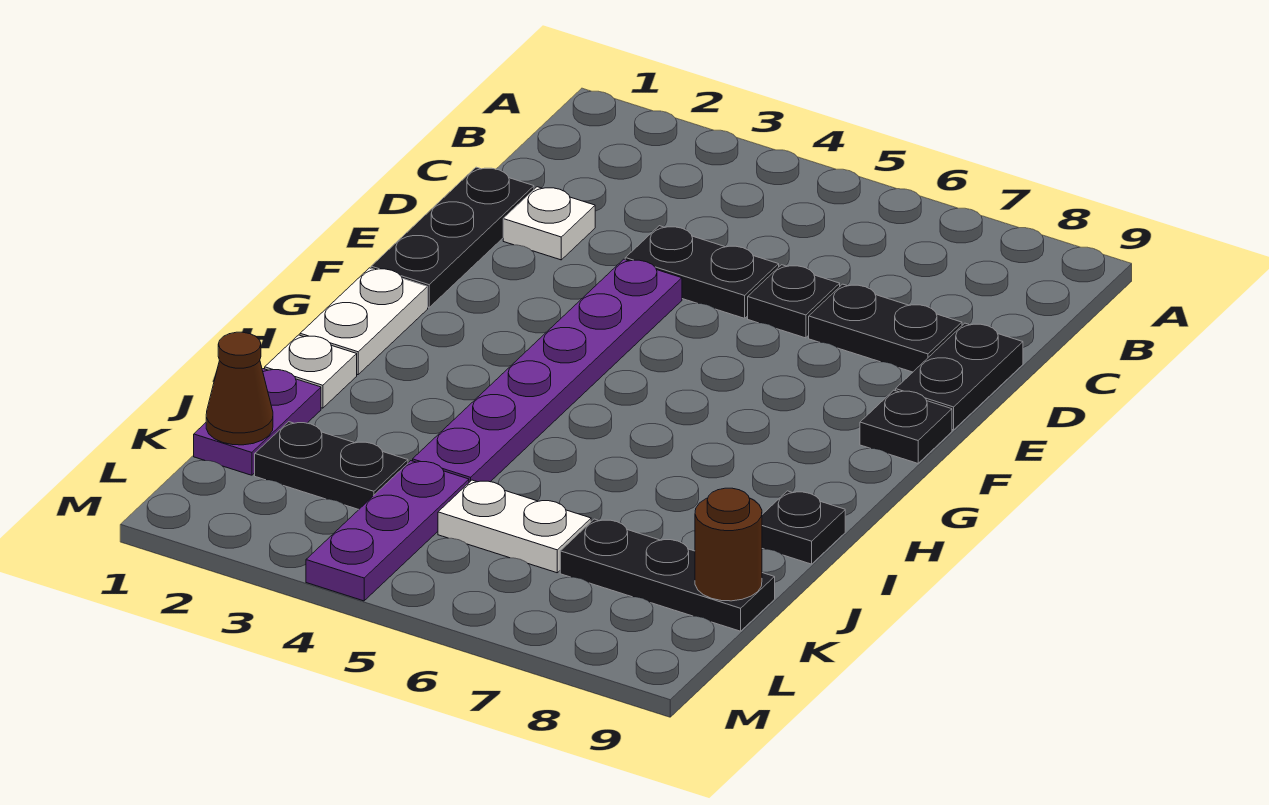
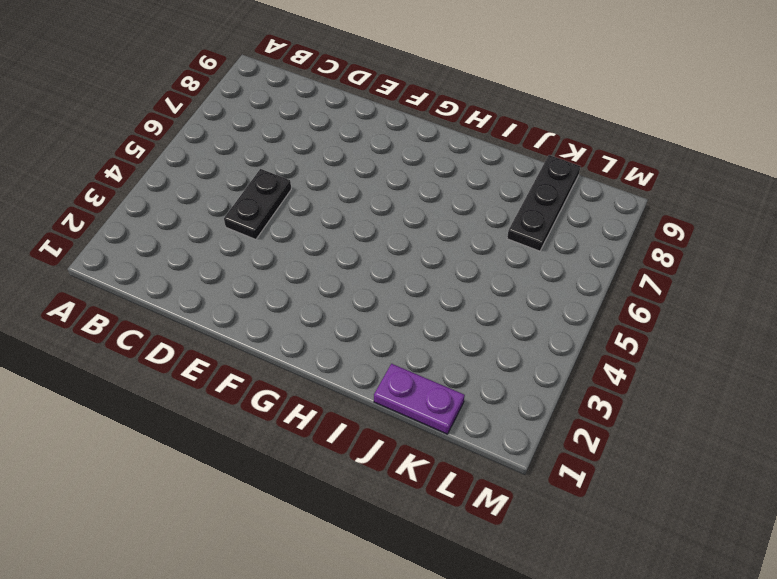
none -> black 1x3 plate [371,167,534,307]
none -> white 1x1 plate [503,187,595,260]
none -> black 1x1 plate [748,265,840,338]

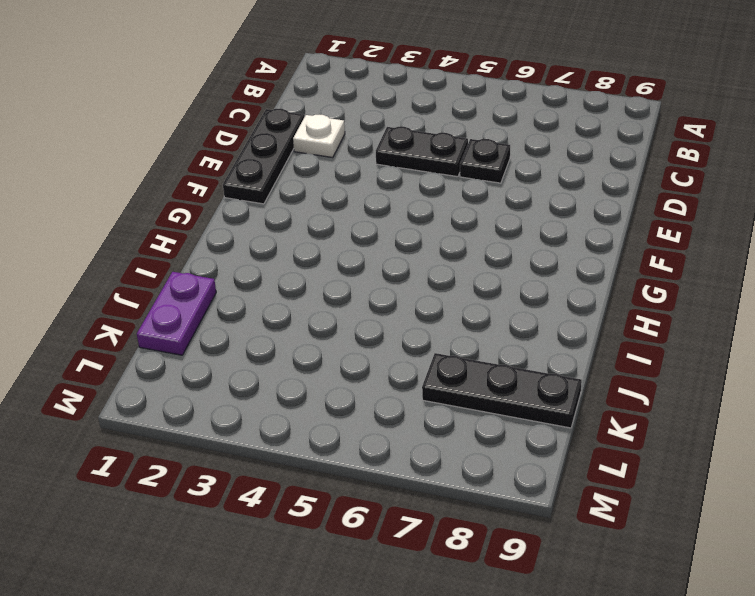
none -> black 1x2 plate [809,284,962,372]
none -> black 1x2 plate [896,323,1023,430]
none -> purple 1x6 plate [413,259,682,482]

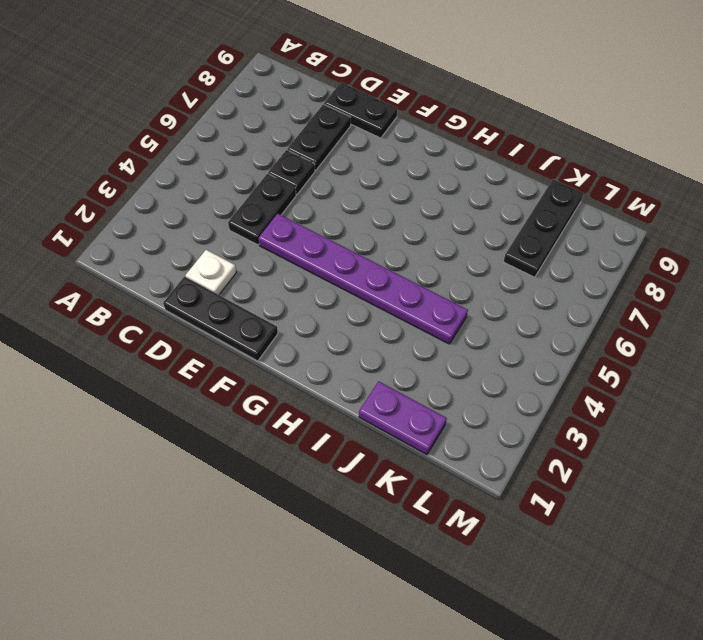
none -> black 1x1 plate [860,390,952,463]
none -> white 1x2 plate [300,268,428,375]
none -> white 1x1 plate [265,335,357,408]

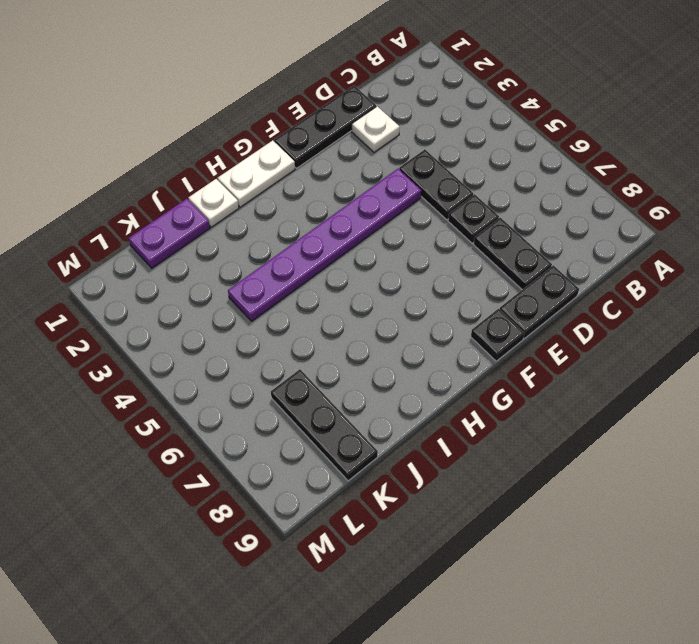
none -> black 1x1 plate [762,491,845,564]
none -> black 1x2 plate [255,422,408,509]
none -> purple 1x3 plate [306,461,469,601]

